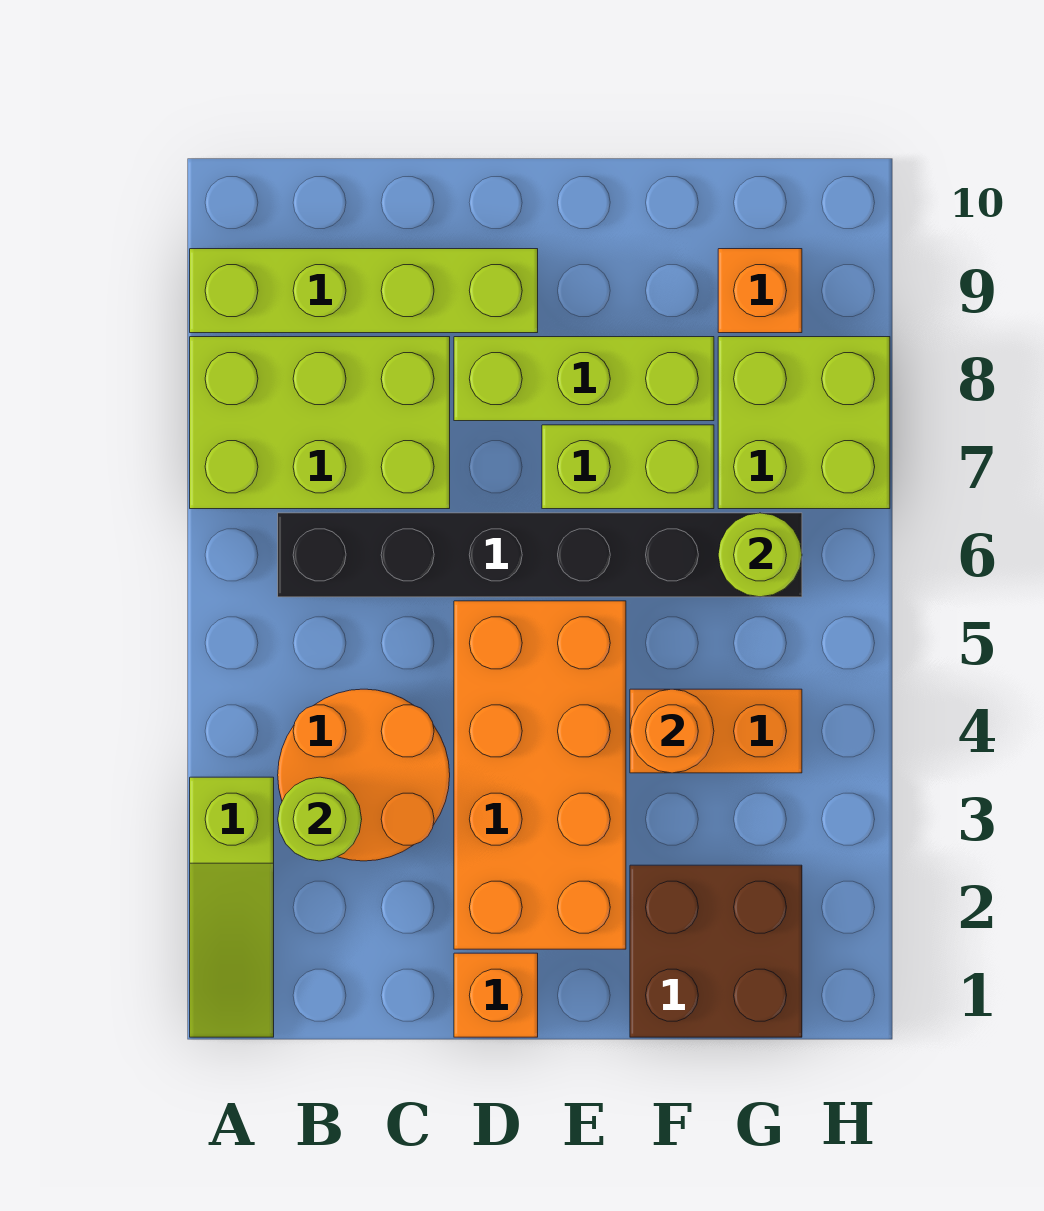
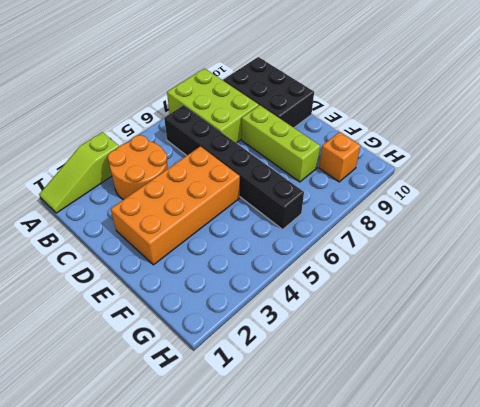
black 2x3 brick [223,57,314,128] -> lime 1x4 brick [190,249,538,333]
none -> orange 1x1 brick [454,953,538,1037]
none -> lime 1x2 brick [542,425,714,509]
none -> brown 2x2 brick [630,865,802,1037]

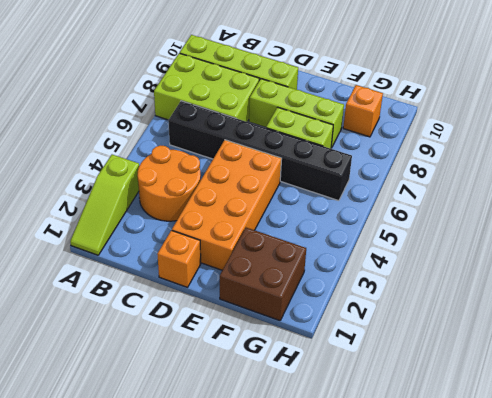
none -> orange 1x2 brick [630,689,802,773]
none -> lime 2x2 brick [718,337,890,509]
none -> lime 1x1 round brick [278,777,362,861]

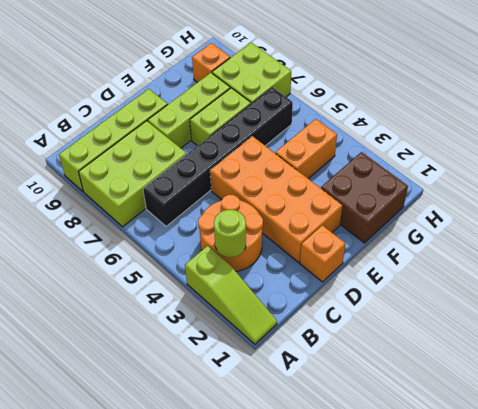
none -> orange 1x1 round brick [630,689,714,773]
none -> lime 1x1 round brick [718,513,802,597]

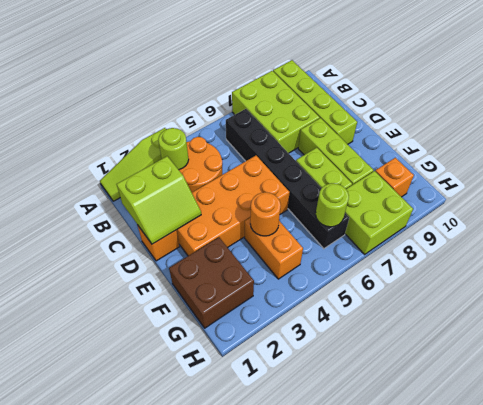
lime 2x2 slope [117,156,201,244] -> none

